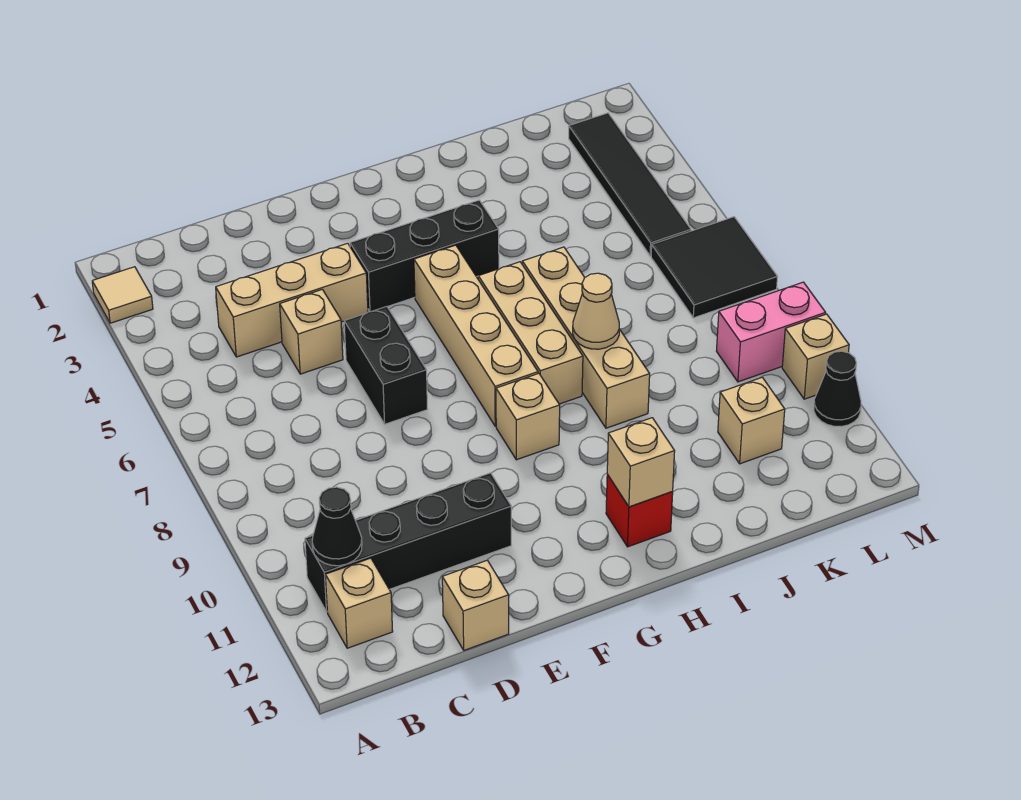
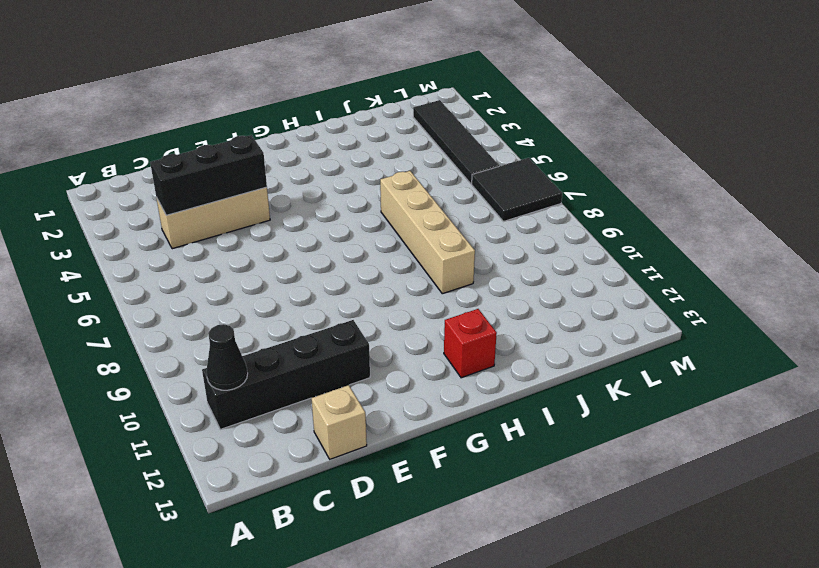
black 1x3 brick [150,135,267,215] -> black 1x3 brick moved to [350,200,499,312]
none -> tan 1x1 tile [92,267,153,323]
none -> tan 1x1 brick [325,558,393,648]
none -> tan 1x1 brick [280,289,343,374]

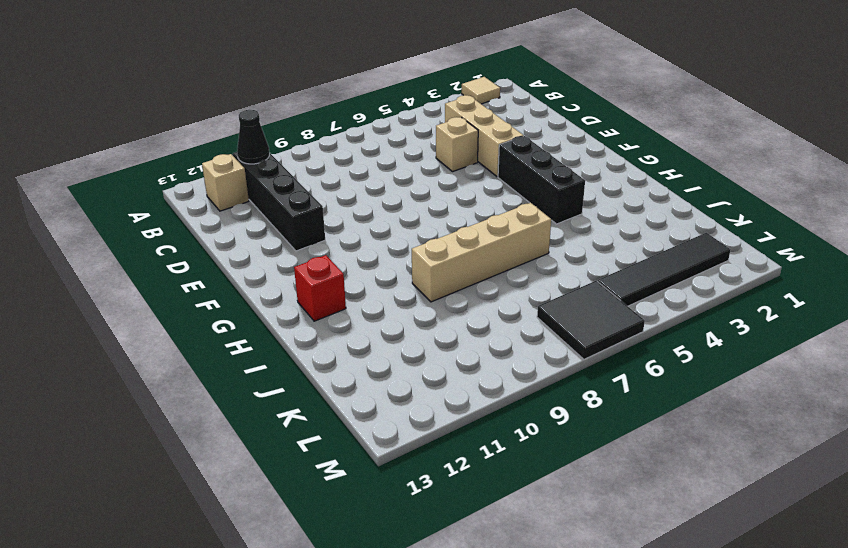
none -> tan 1x1 brick [442,560,509,650]
none -> black 1x2 brick [344,306,427,424]
none -> tan 1x4 brick [414,245,538,426]

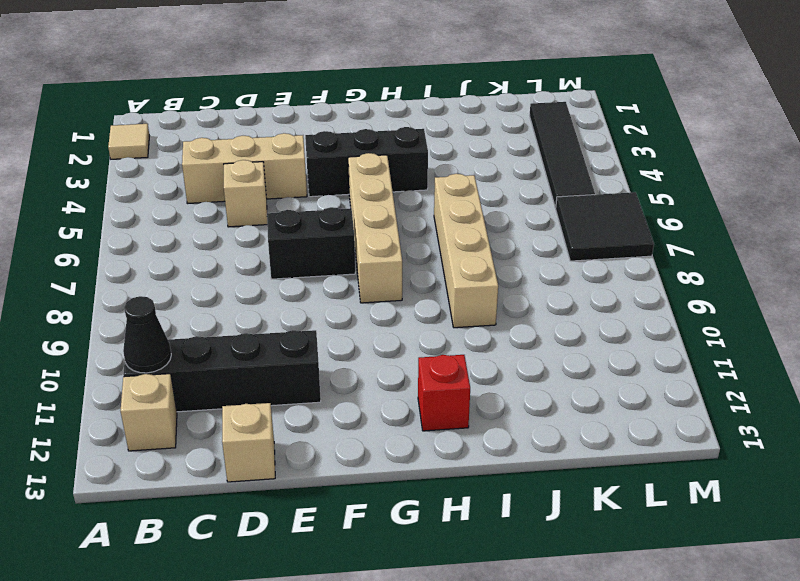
black 1x2 brick [267,207,355,279] -> black 1x2 brick turned to [344,306,427,424]
none -> tan 1x1 brick [496,373,560,460]
none -> tan 1x3 brick [478,262,583,404]
none -> tan 1x1 brick [718,377,785,464]

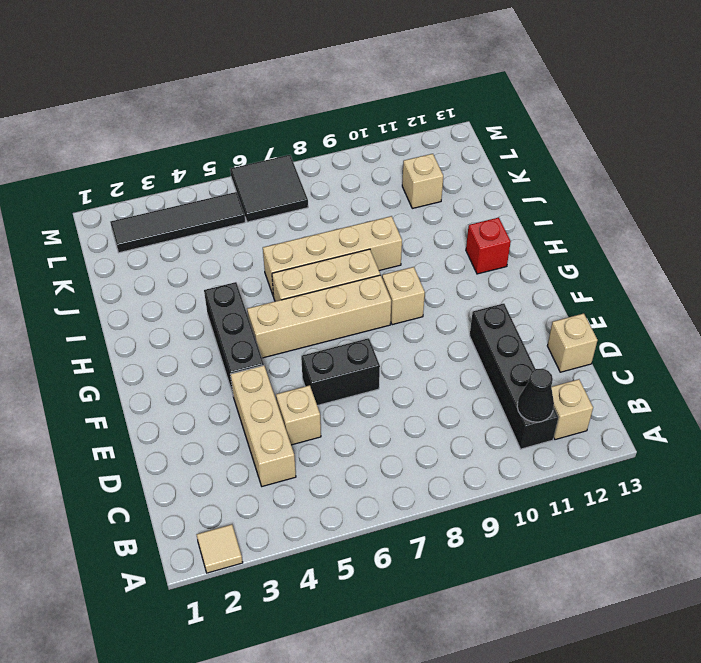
none -> pink 1x2 brick [717,282,826,382]
none -> tan 1x1 brick [782,314,849,399]
none -> black 1x1 cone [814,351,861,426]

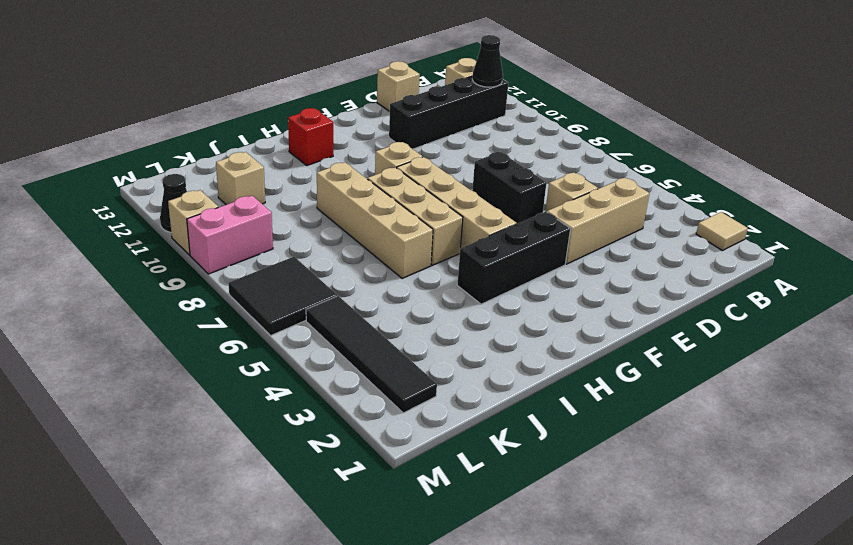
none -> tan 1x1 brick [607,418,675,507]
none -> tan 1x1 cone [573,273,619,349]

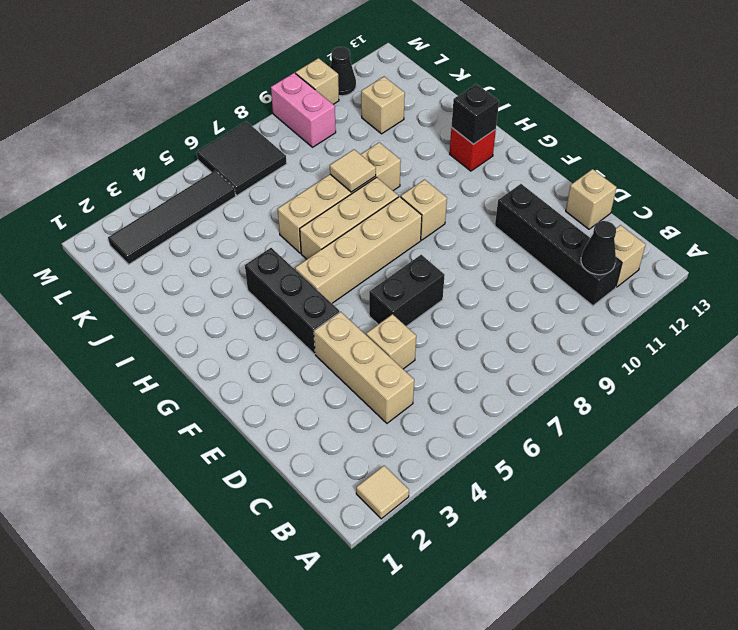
black 1x1 brick [452,84,499,144] -> tan 1x1 brick [607,418,675,507]
tan 1x1 tile [330,150,376,192] -> tan 1x1 cone [573,273,619,349]

